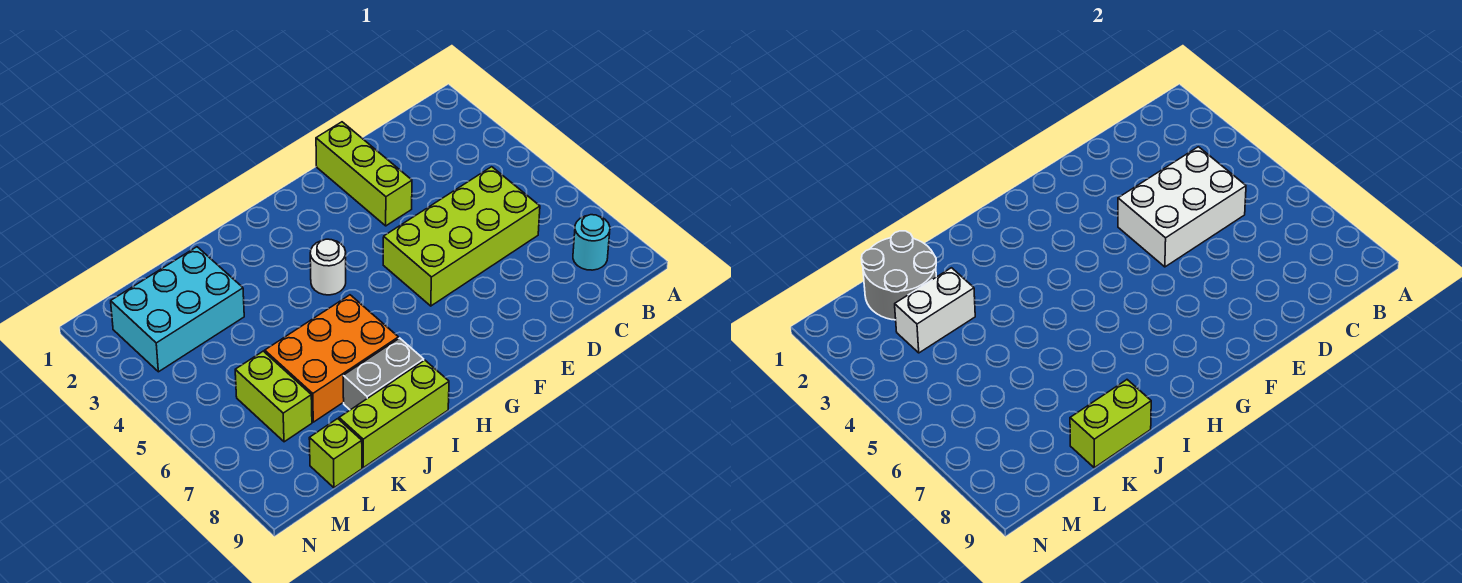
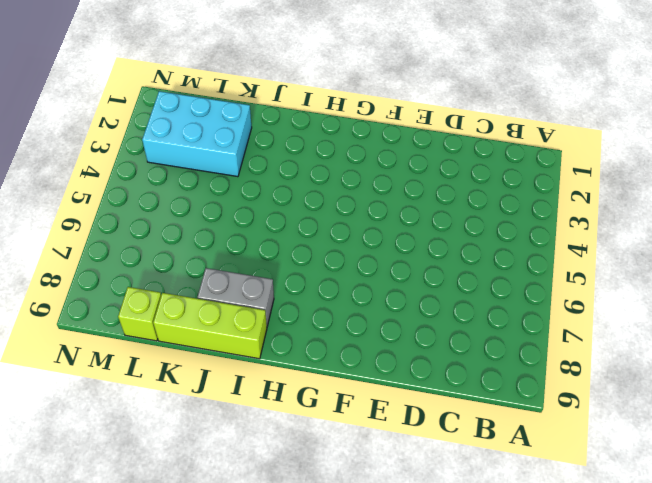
none -> cyan 1x1 round brick [573,215,610,270]
none -> lime 2x4 brick [383,167,540,306]
none -> lime 1x3 brick [316,122,412,226]

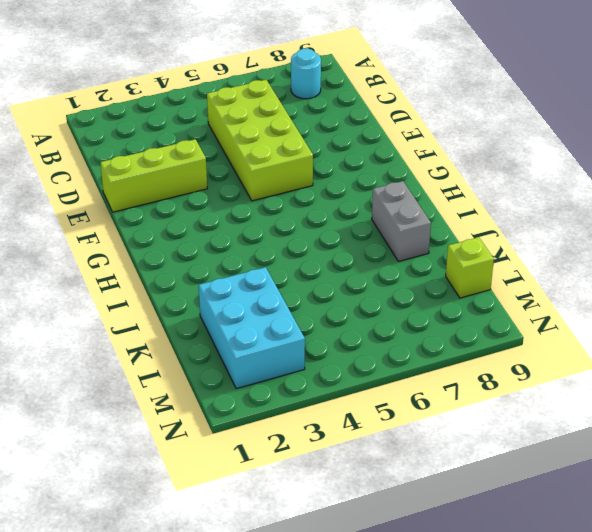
none -> white 1x1 round brick [310,239,346,295]
none -> orange 2x3 brick [265,295,398,422]
none -> lime 1x3 brick [339,360,449,468]

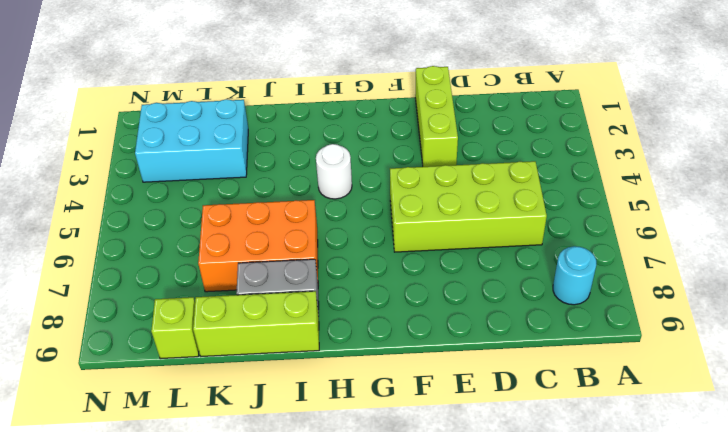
none -> lime 1x2 brick [235,351,312,442]
none -> white 2x3 brick [1118,147,1246,267]
none -> lime 1x2 brick [1070,380,1151,468]

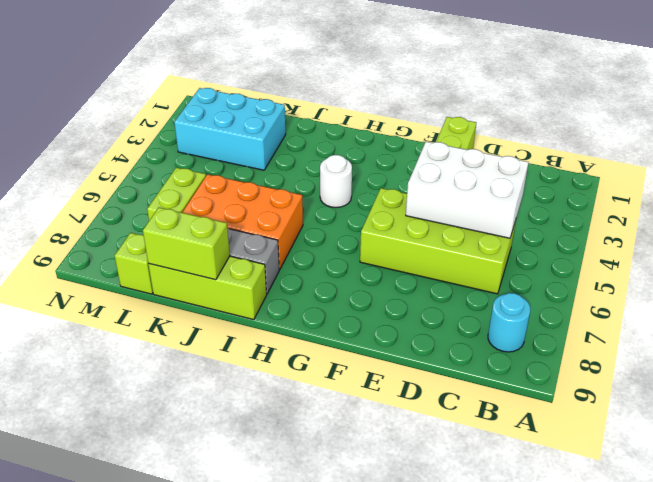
none -> grey 2x2 round brick [861,231,936,320]
none -> white 1x2 brick [895,268,975,353]

